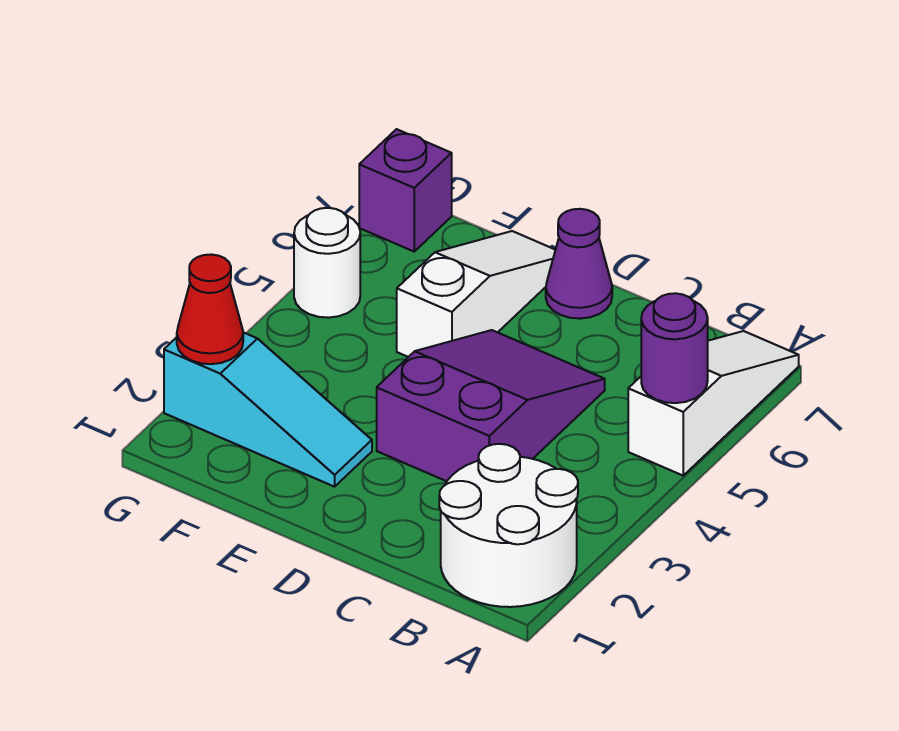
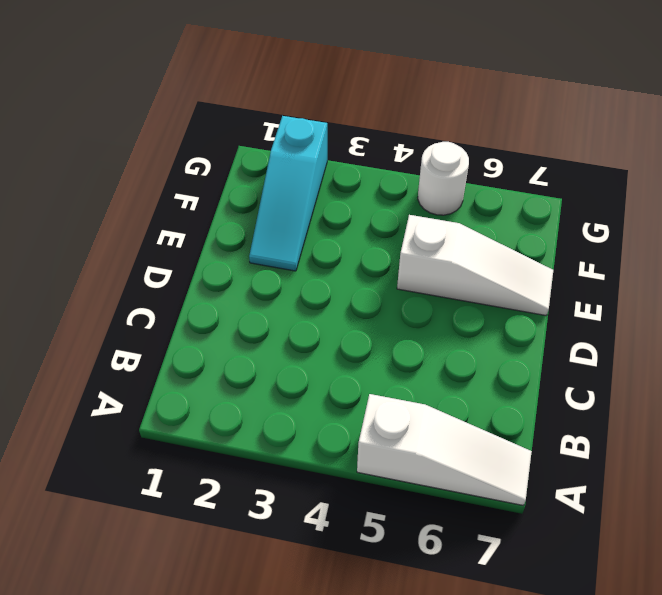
none -> white 2x2 round brick [439,444,578,607]
none -> purple 2x3 slope [377,330,605,481]

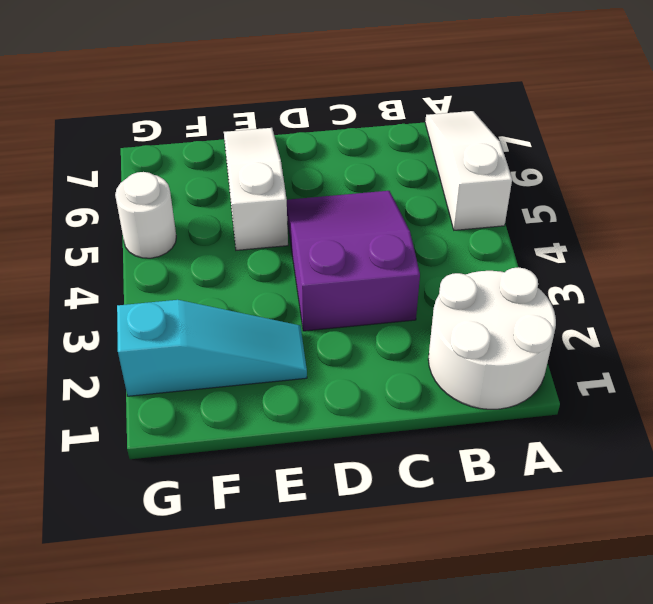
none -> purple 1x1 cone [546,209,612,319]
none -> purple 1x1 brick [359,129,452,251]

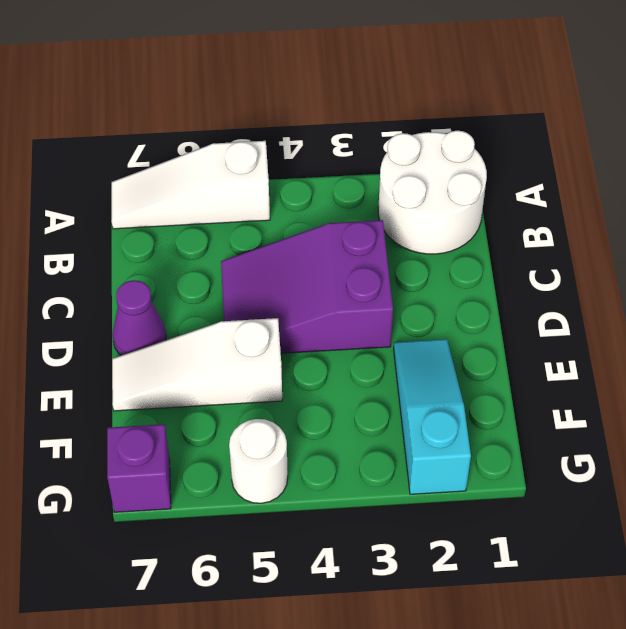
none -> purple 1x1 round brick [641,293,708,403]
none -> red 1x1 cone [177,254,243,364]

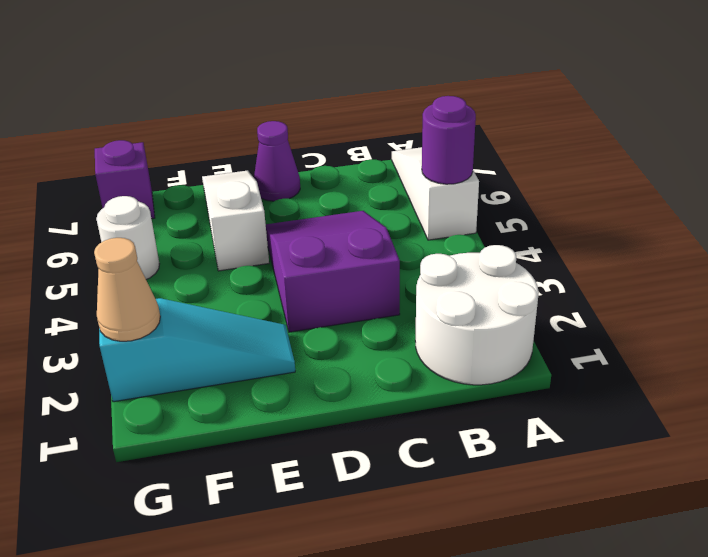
tan 1x1 cone [94,238,160,341] -> red 1x1 cone [177,254,243,364]

